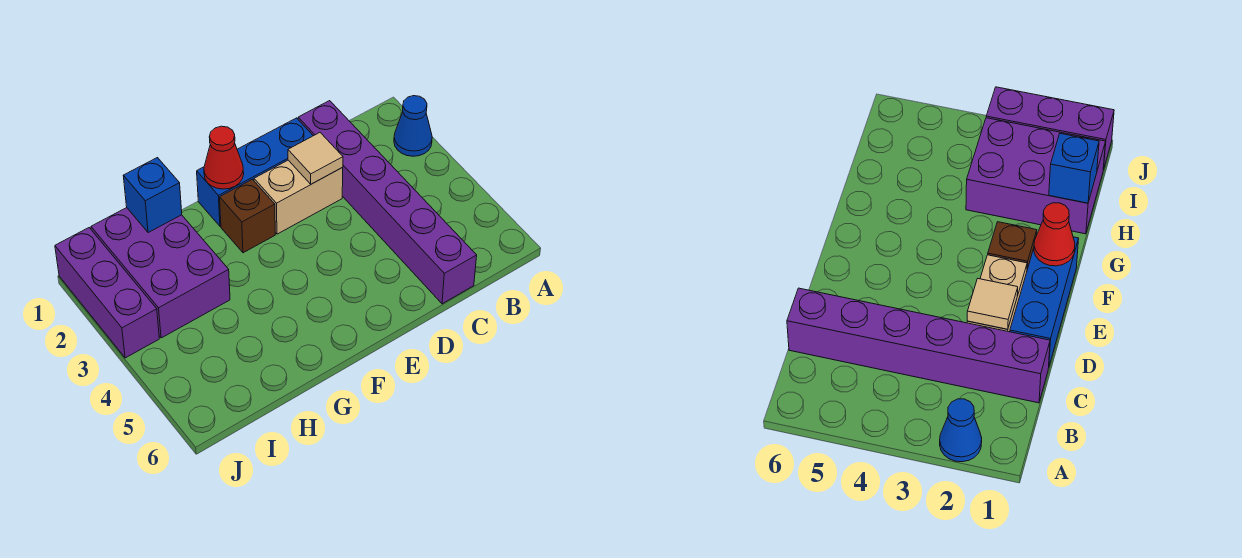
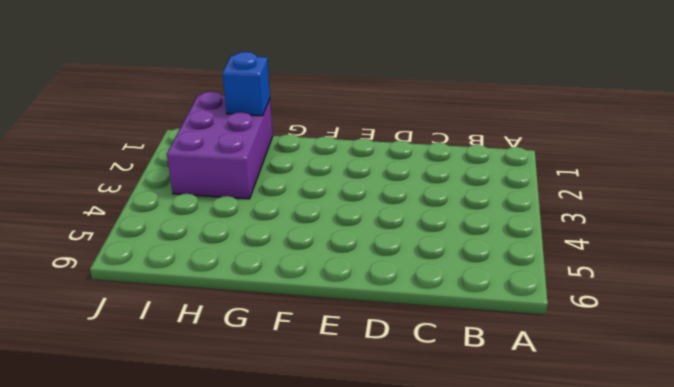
none -> blue 1x1 cone [394,96,432,156]
none -> purple 1x6 brick [298,101,477,304]

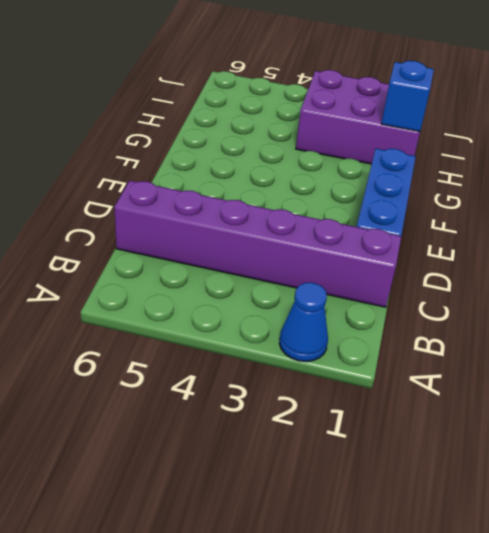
none -> tan 1x2 brick [254,160,343,234]
none -> brown 1x1 brick [220,179,275,253]

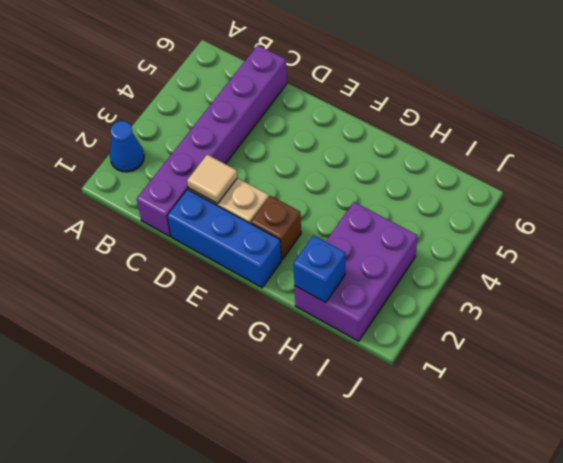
none -> purple 1x3 brick [55,228,159,358]
none -> red 1x1 cone [204,126,244,189]

